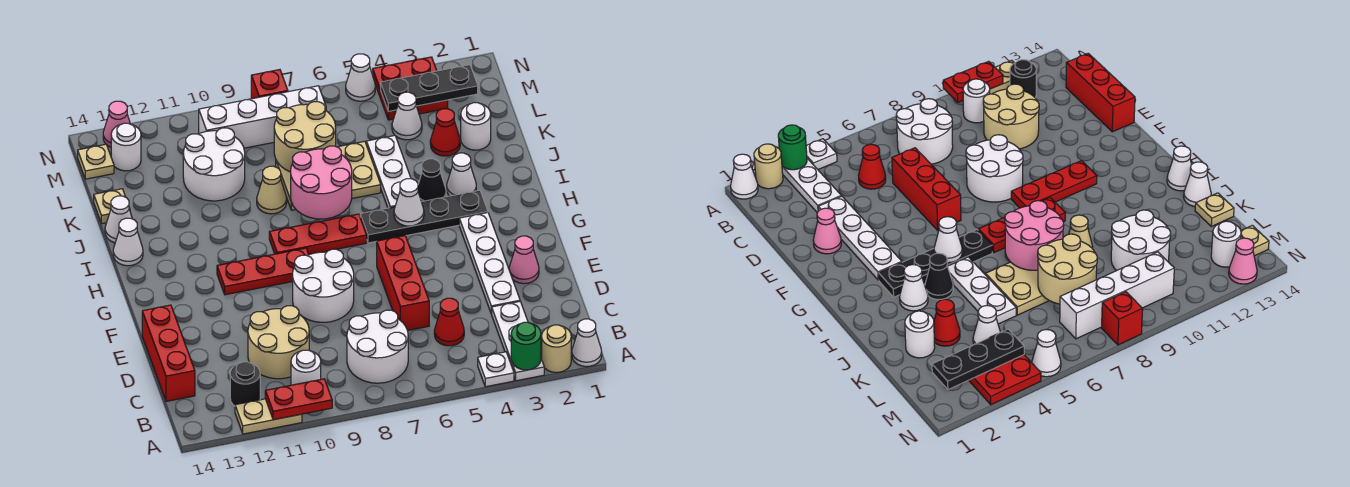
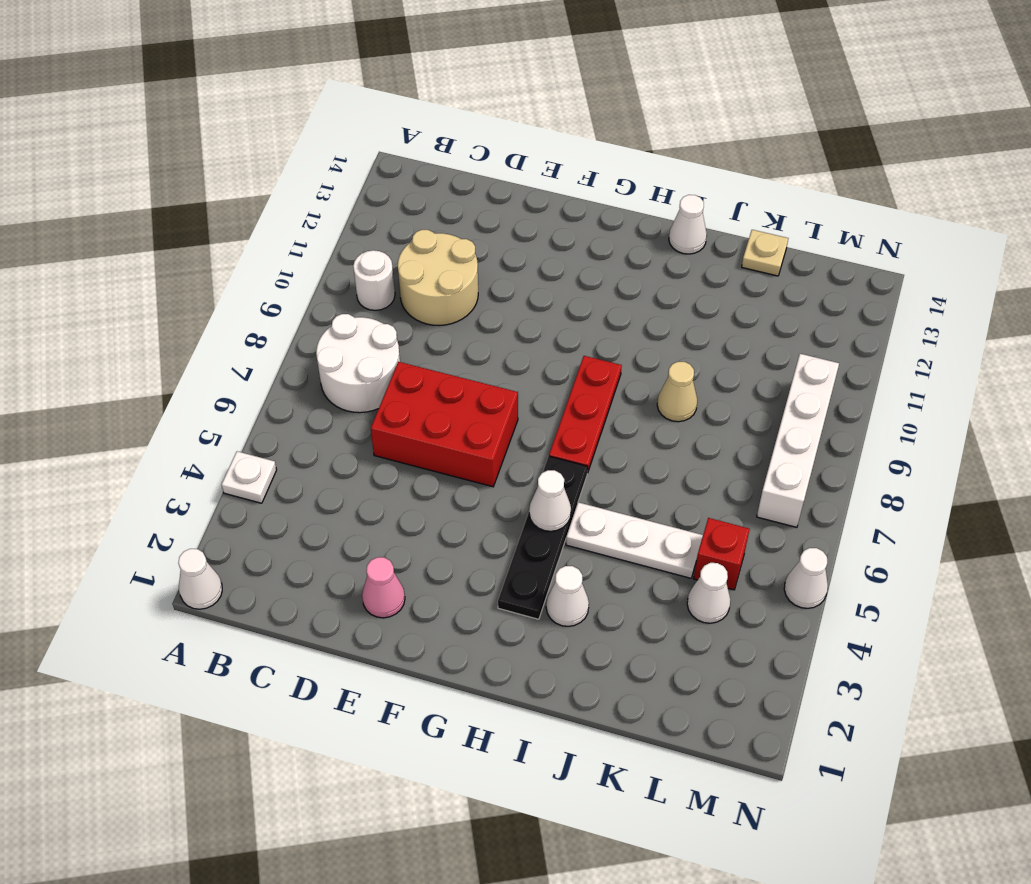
red 2x3 brick [371,362,518,487] -> red 1x3 brick [377,236,429,331]
red 1x1 brick [694,518,750,590] -> red 1x1 brick moved to [251,70,288,99]
none -> tan 1x1 round brick [542,325,571,372]
none -> white 1x3 plate [492,302,544,381]
none -> tan 1x2 plate [235,399,302,434]
none -> black 1x1 round brick [230,362,260,406]

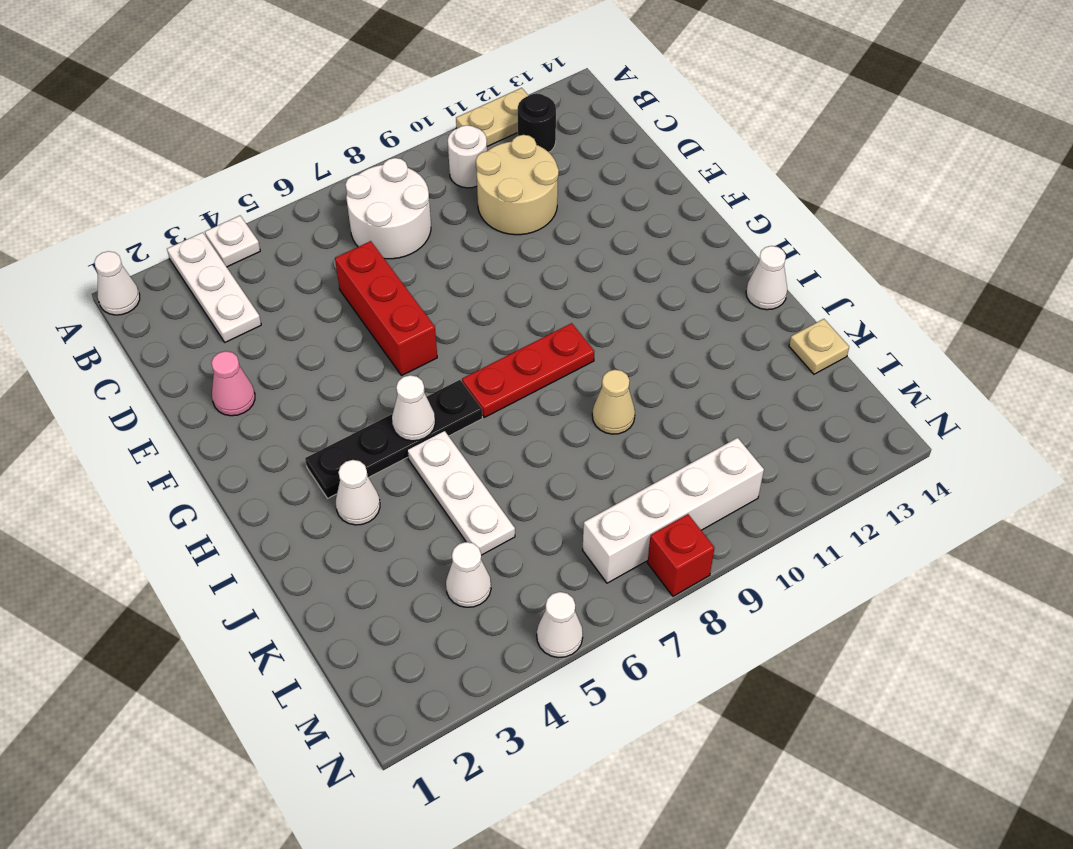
none -> tan 1x1 round brick [542,325,571,372]
none -> red 1x1 cone [434,298,464,346]
none -> red 1x3 brick [142,305,195,401]
none -> white 1x4 plate [459,213,520,314]

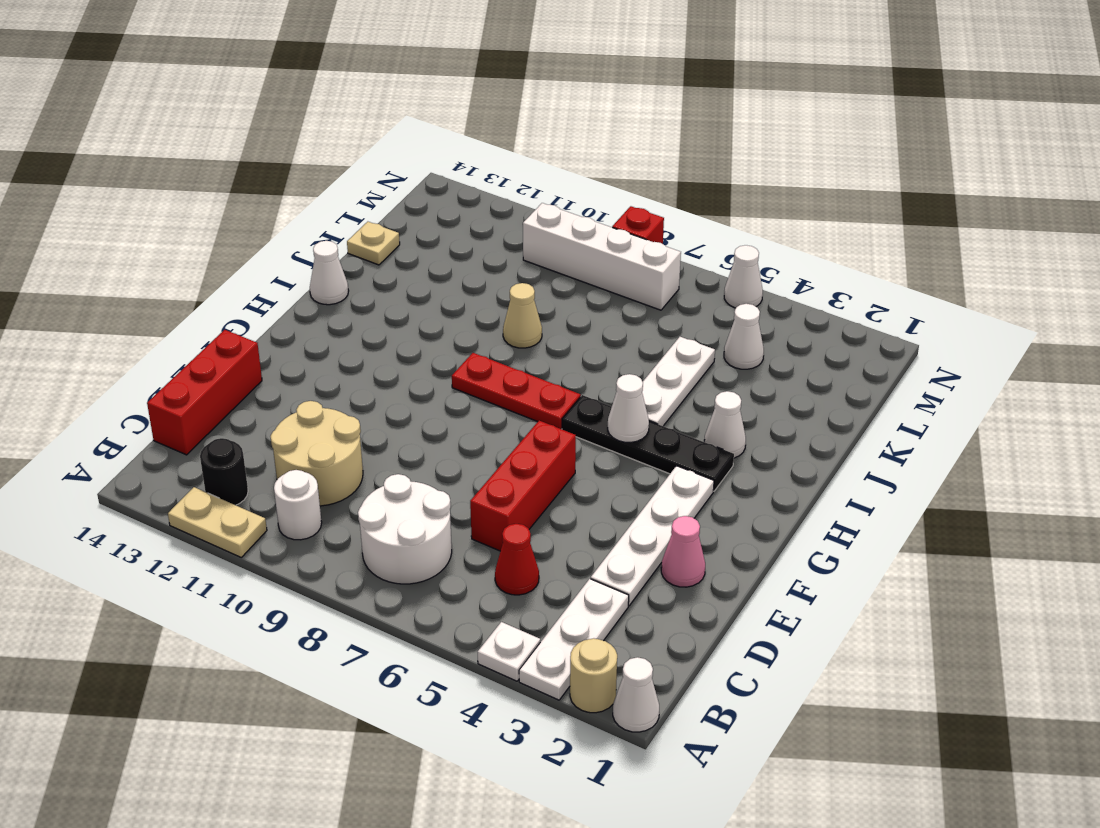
none -> white 2x2 round brick [293,249,354,322]
none -> red 1x3 plate [217,248,309,295]
none -> black 1x1 cone [418,159,446,202]
none -> tan 2x3 plate [276,141,381,210]

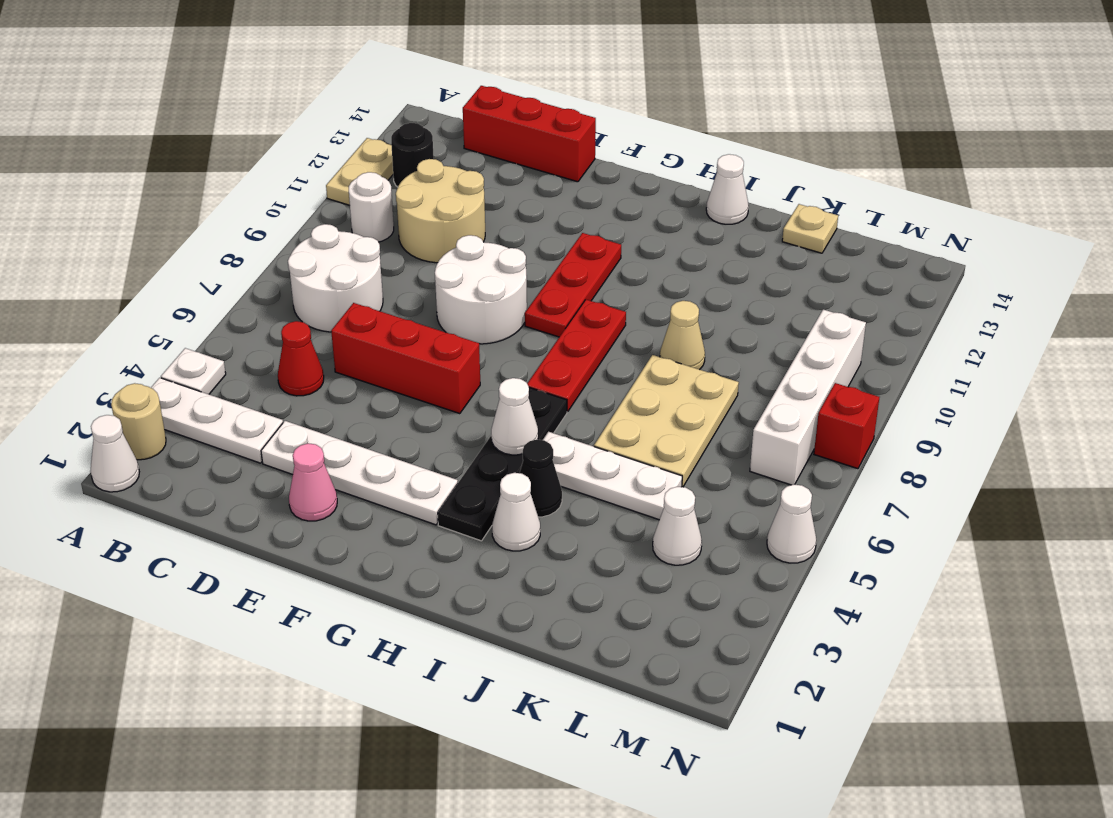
none -> white 1x1 cone [105,196,132,243]
none -> white 1x1 round brick [461,103,491,150]
none -> red 1x1 cone [430,109,460,156]
none -> white 2x2 round brick [183,128,245,201]

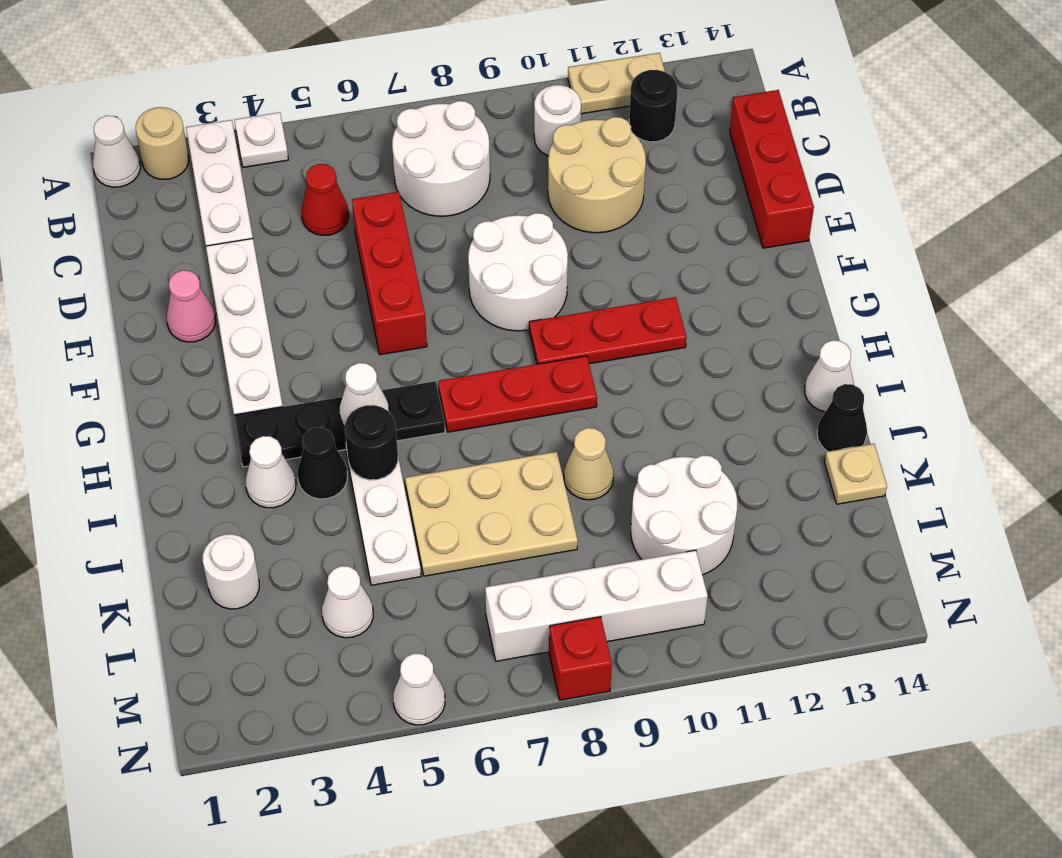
black 1x1 round brick [345,405,398,480] -> none
black 1x1 cone [817,384,867,451] -> white 1x1 cone [105,196,132,243]
none -> red 1x1 cone [430,109,460,156]
none -> red 2x2 plate [373,57,448,120]
none -> white 1x1 round brick [111,123,141,171]
none -> tan 1x1 plate [78,144,114,179]

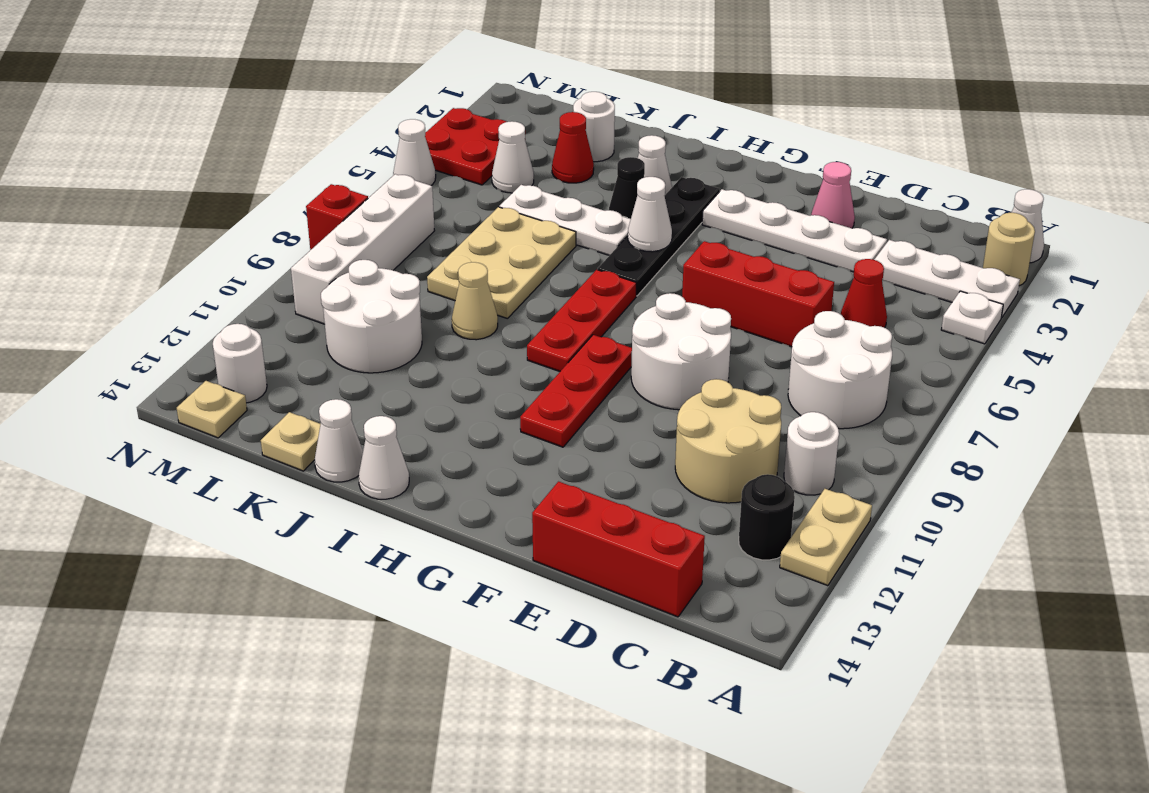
none -> pink 1x1 cone [103,101,130,147]
none -> green 1x1 round brick [511,322,541,370]
none -> red 1x2 plate [265,379,332,420]
none -> pink 2x2 round brick [291,146,352,219]

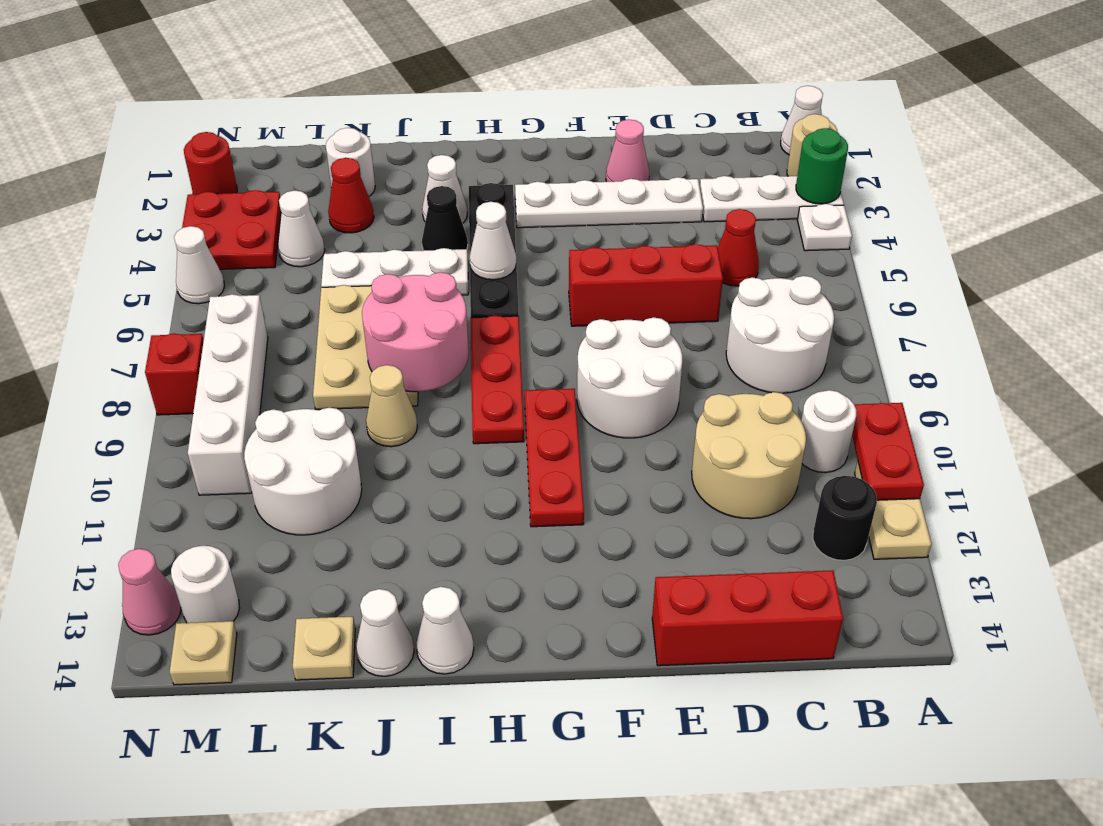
red 1x1 round brick [184,132,237,194] -> none
none -> tan 2x2 round brick [274,102,336,172]
none -> black 1x3 plate [381,65,478,112]

